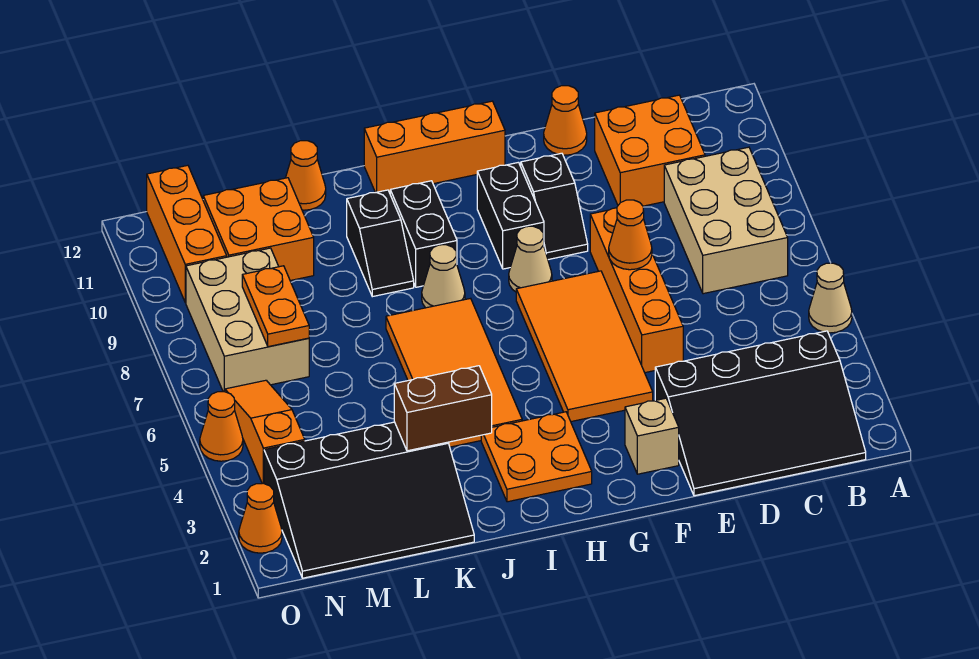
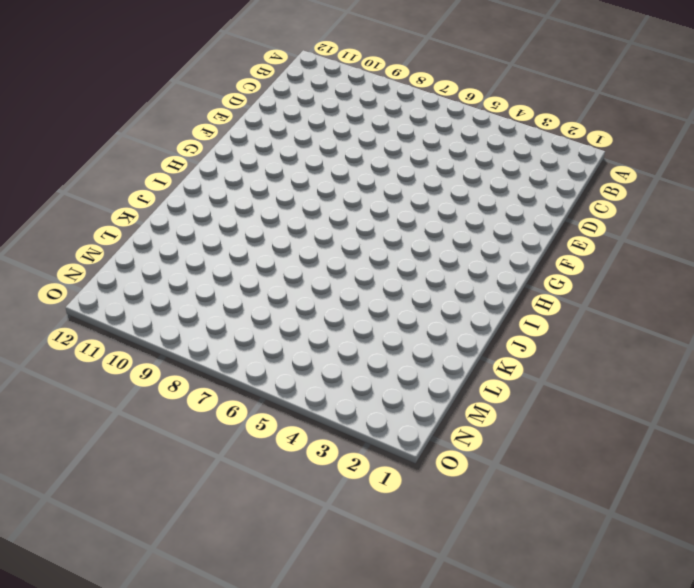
none -> tan 1x1 cone [809,263,852,333]
none -> black 3x4 slope [655,331,866,496]
none -> tan 2x3 brick [664,147,788,294]

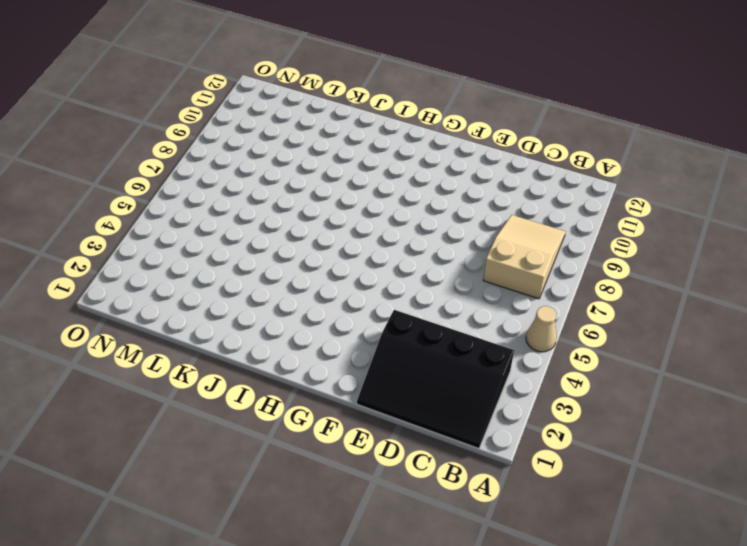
tan 2x3 slope [483,215,566,299] -> tan 2x3 brick [664,147,788,294]
none -> orange 2x2 brick [595,95,705,206]
none -> orange 1x4 brick [590,208,683,373]
none -> orange 1x1 cone [544,86,587,155]

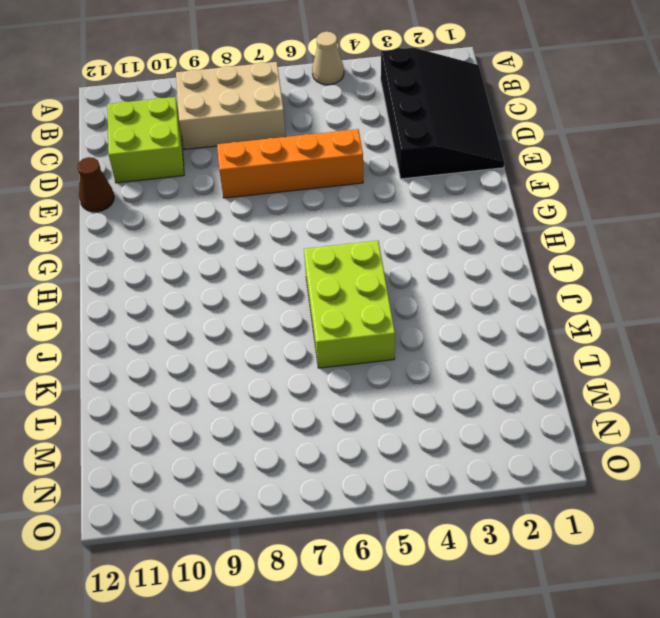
lime 2x2 brick [107,97,184,183] -> orange 2x2 brick [595,95,705,206]
brown 1x1 cone [77,157,114,212] -> orange 1x1 cone [544,86,587,155]
lime 2x3 brick [304,241,395,368] -> orange 2x4 tile [386,298,522,447]
none -> tan 1x1 brick [625,398,679,474]
none -> orange 2x4 tile [516,271,653,422]
none -> black 1x2 slope [521,153,588,260]

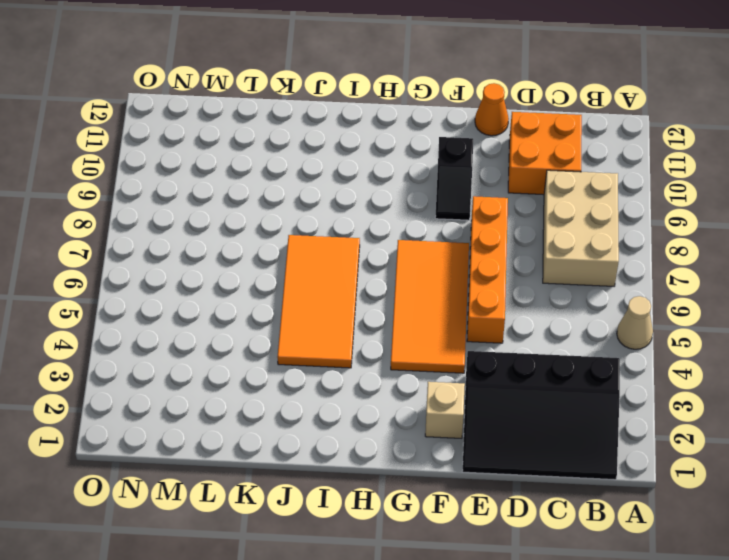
none -> tan 1x1 cone [509,226,552,292]
none -> black 1x2 brick [477,162,544,269]
none -> orange 1x3 brick [364,101,505,193]

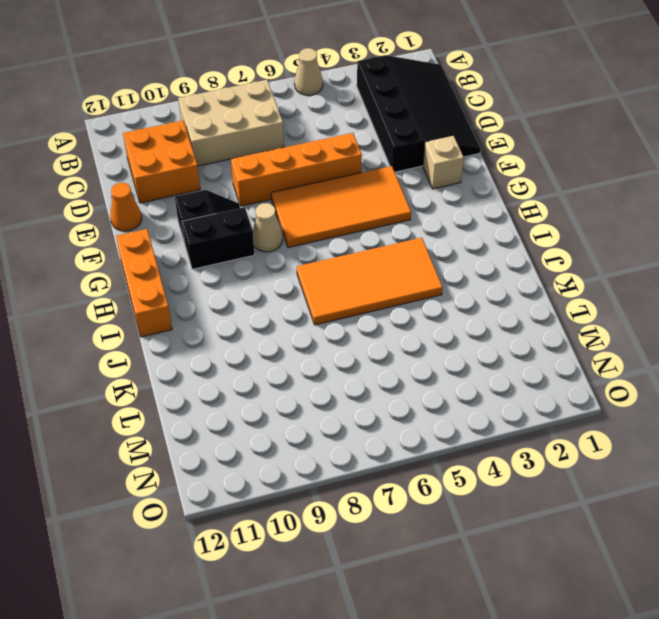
none -> orange 2x2 plate [481,412,592,502]
none -> tan 1x1 cone [422,245,465,308]
none -> black 1x2 brick [390,181,457,287]

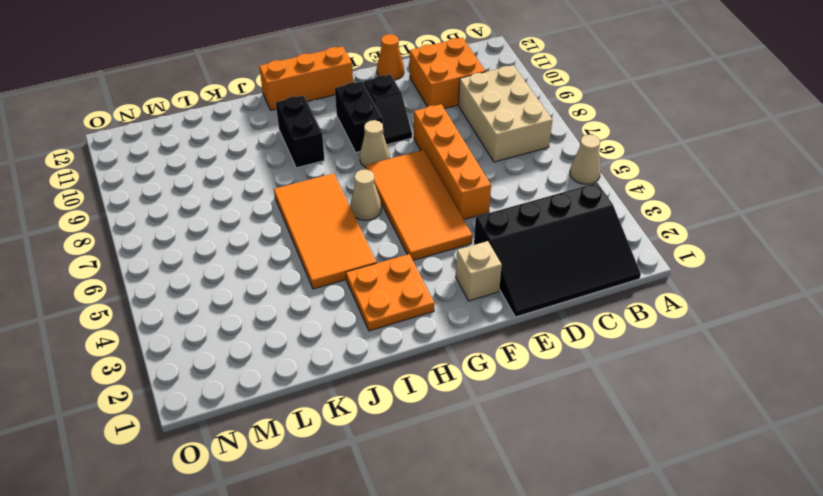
tan 1x1 cone [350,170,381,220] -> tan 1x1 cone moved to [422,245,465,308]
none -> black 1x2 slope [347,190,414,297]
none -> black 3x4 slope [264,422,474,578]
none -> orange 1x1 cone [286,141,326,210]

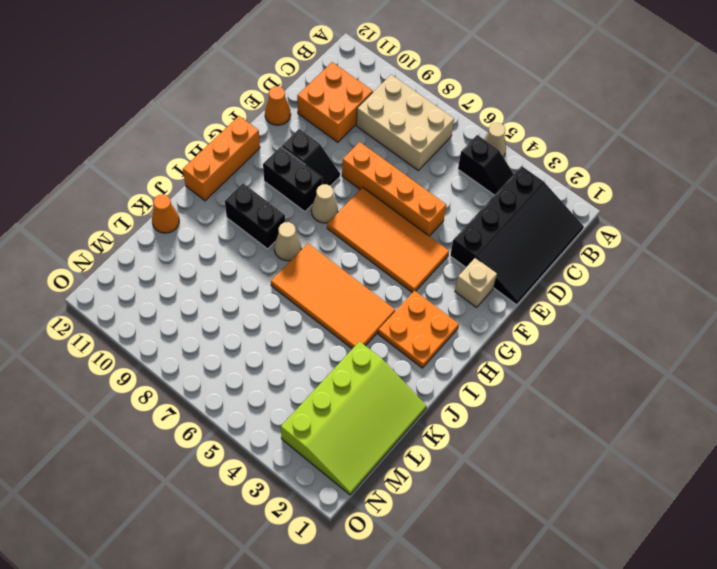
black 1x2 slope [458,135,514,195] -> black 1x2 slope moved to [347,190,414,297]
lime 3x4 slope [281,341,427,495] -> black 3x4 slope [264,422,474,578]
none -> orange 2x2 brick [203,178,314,281]
none -> tan 2x3 brick [186,248,309,392]
none -> orange 1x3 slope [225,380,305,484]

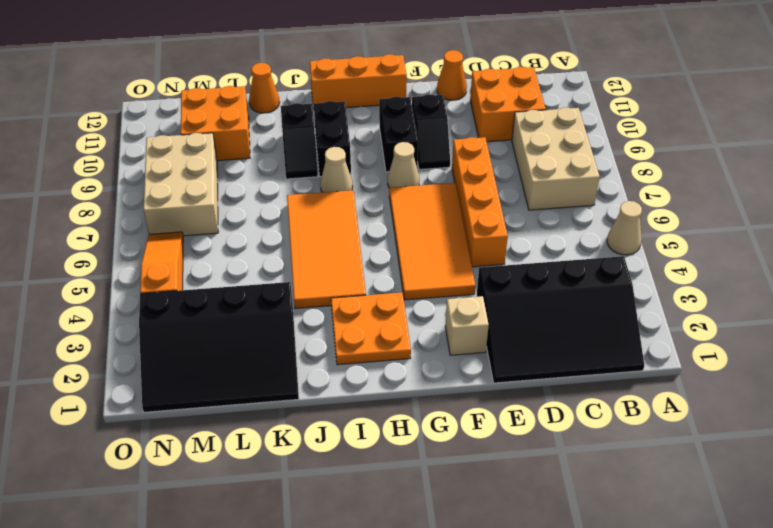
none -> orange 1x3 brick [147,165,227,303]
none -> orange 1x1 cone [239,483,282,553]
none -> orange 1x1 cone [200,392,243,461]

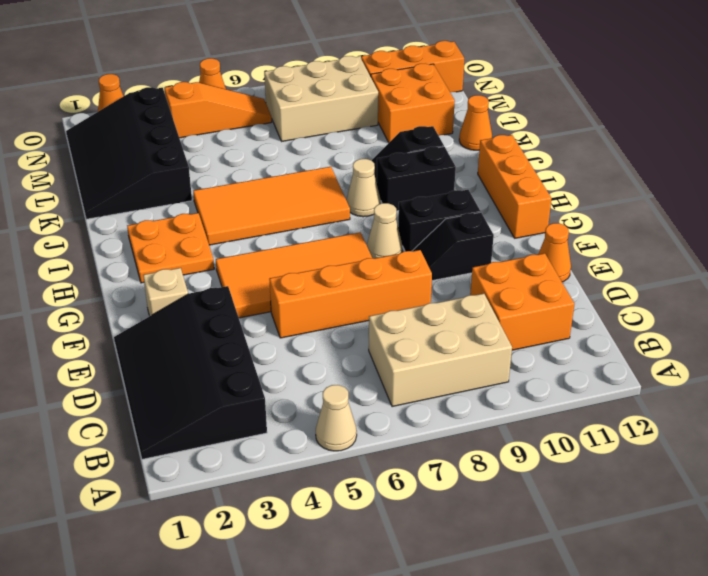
none -> orange 1x1 cone [609,200,652,270]
none -> brown 1x2 brick [394,366,492,451]
none -> orange 1x2 plate [242,266,309,347]

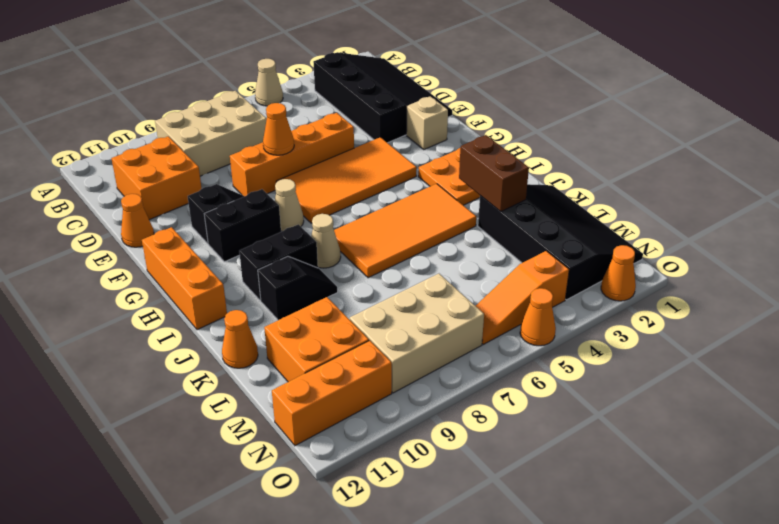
none -> orange 1x2 plate [242,266,309,347]

